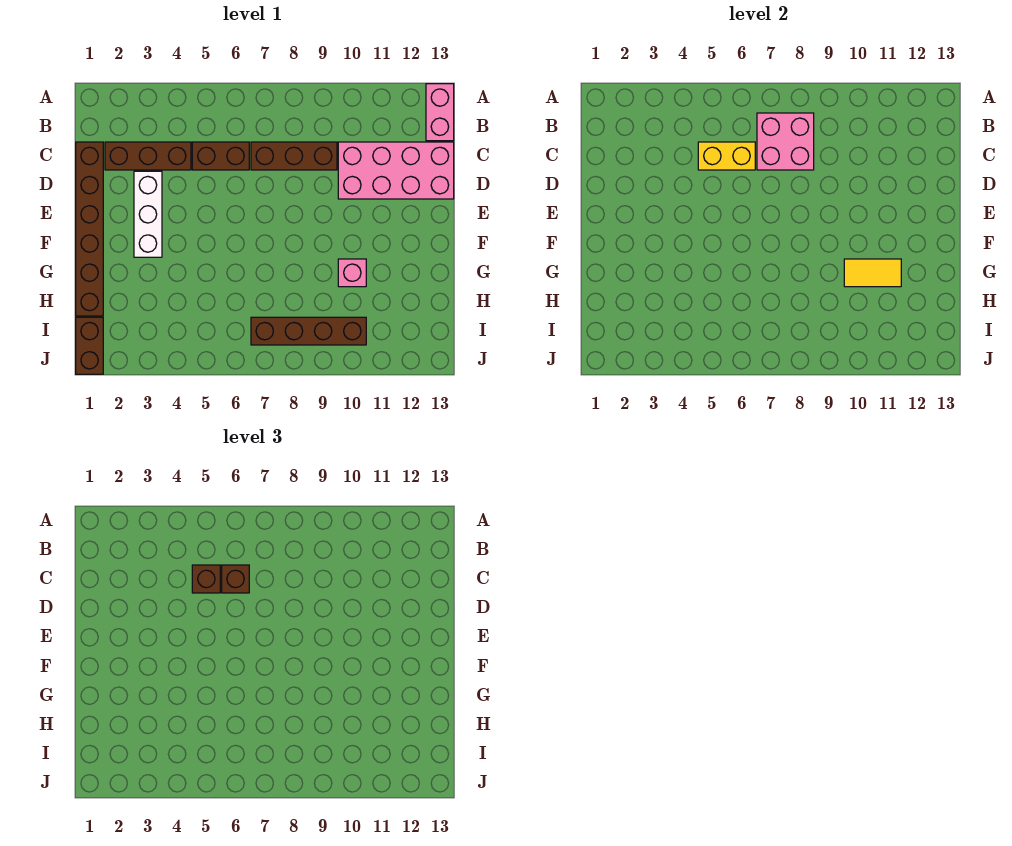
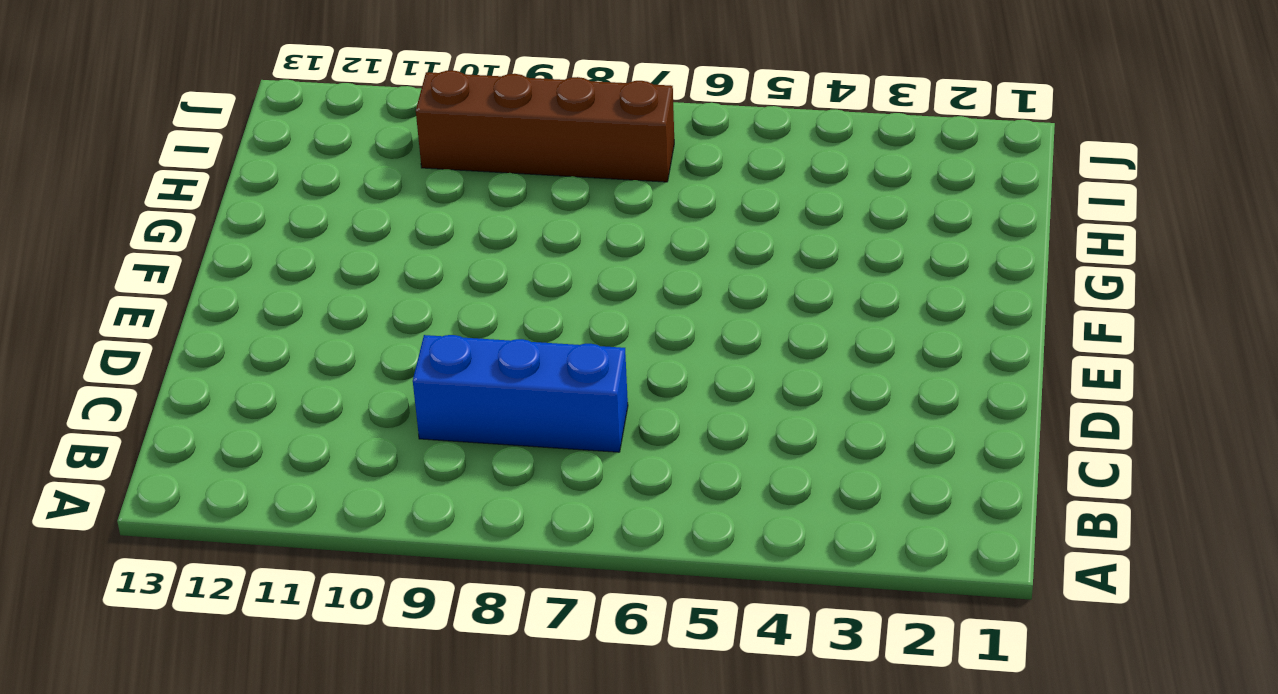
blue 1x3 brick [413,335,628,452] -> brown 1x3 brick [251,142,337,170]
none -> pink 1x2 brick [426,84,454,141]
none -> brown 1x6 brick [76,142,103,316]
none -> brown 1x3 brick [105,142,191,170]

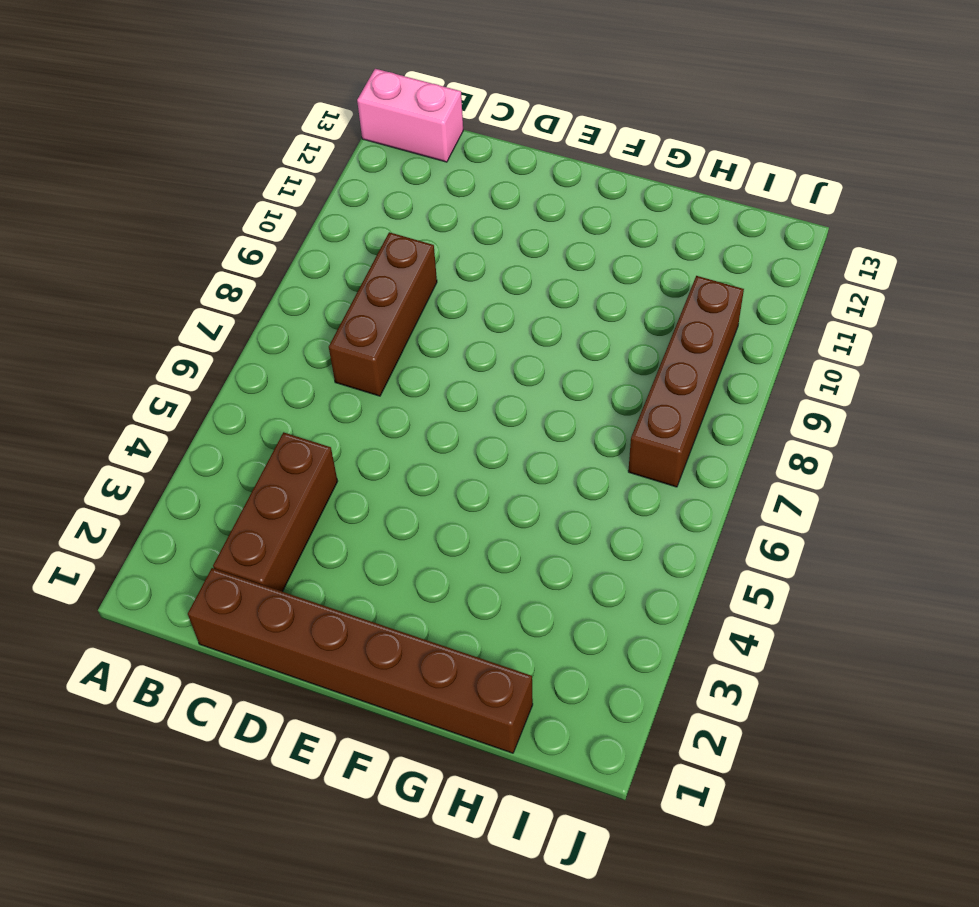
none -> brown 1x2 brick [192,142,249,170]
none -> pink 2x4 brick [338,142,454,199]
none -> white 1x3 brick [134,171,162,257]

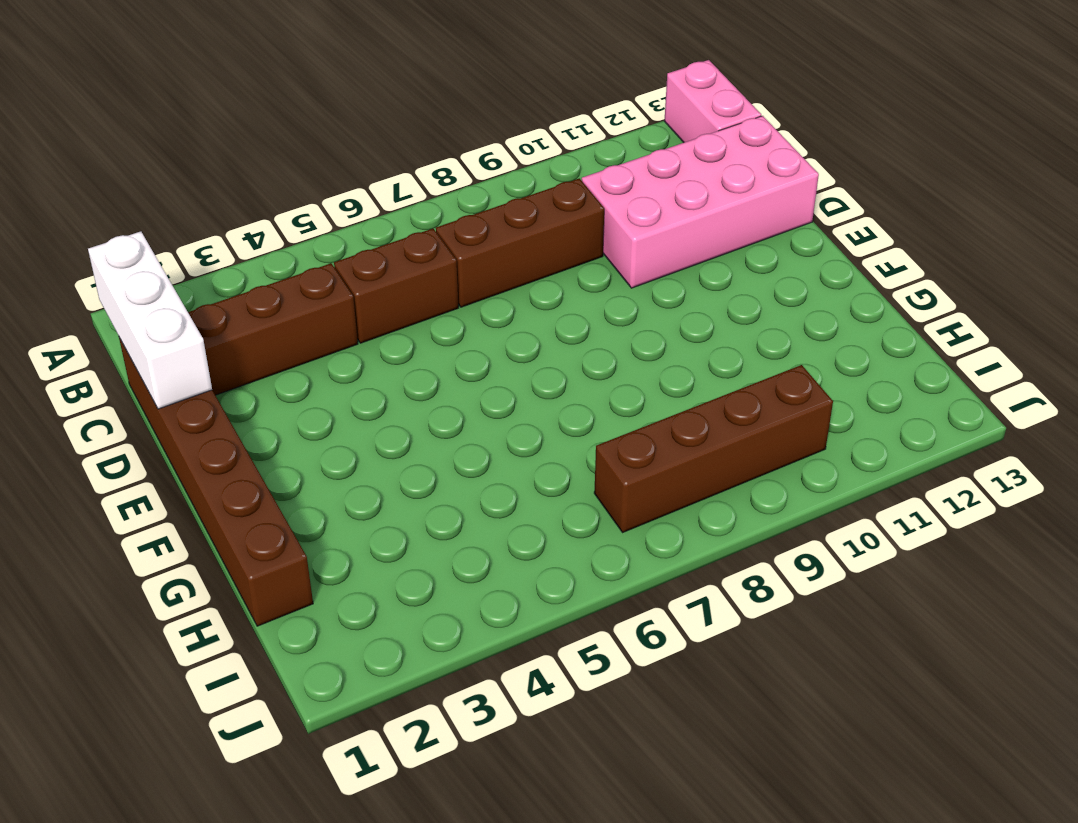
white 1x3 brick [88,232,212,409] -> white 1x3 brick moved to [134,171,162,257]
none -> pink 1x1 brick [338,259,366,287]
none -> brown 1x2 brick [76,317,103,374]
none -> pink 2x2 brick [757,113,814,170]

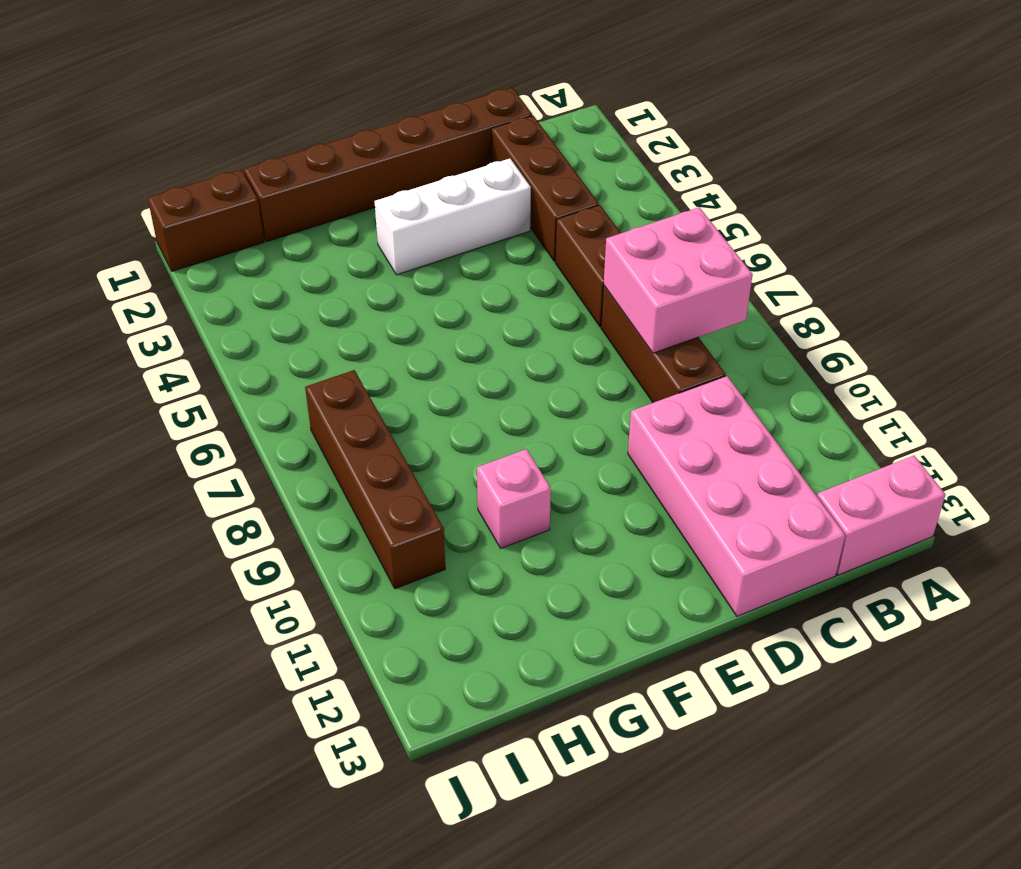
none -> yellow 1x2 brick [698,142,755,170]
none -> yellow 1x2 tile [844,259,901,287]
none -> brown 1x1 brick [192,565,220,593]

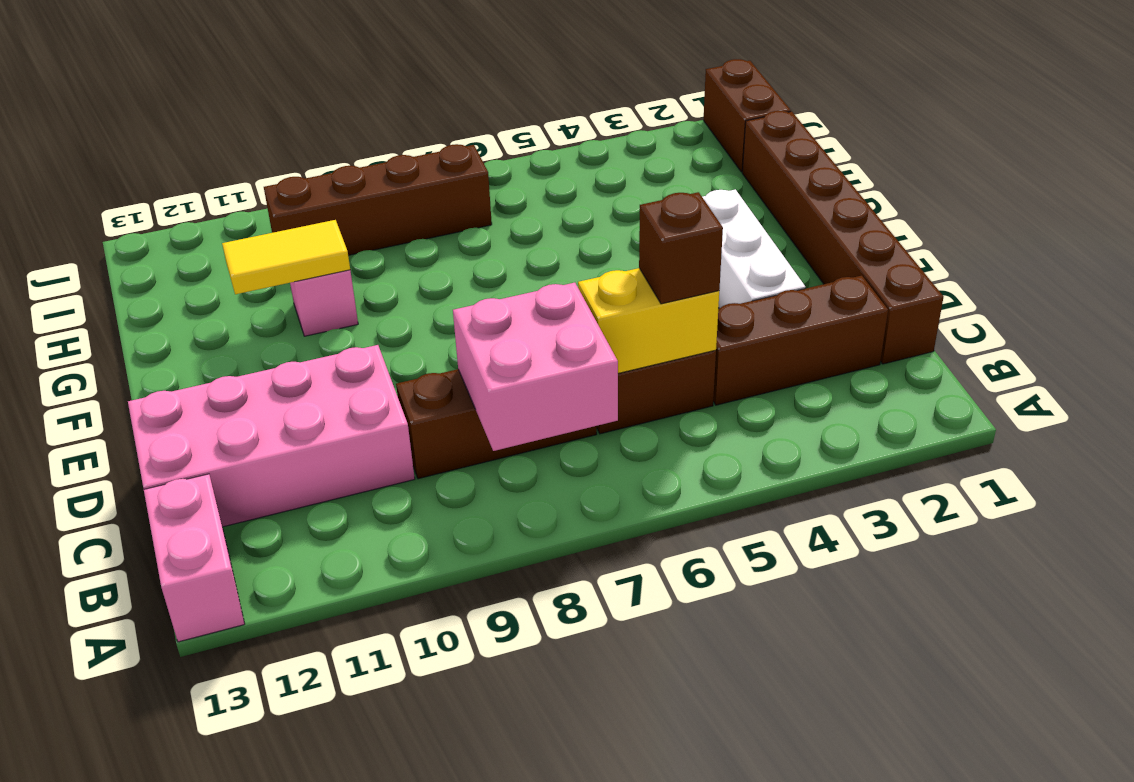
none -> brown 1x1 brick [222,565,249,593]

